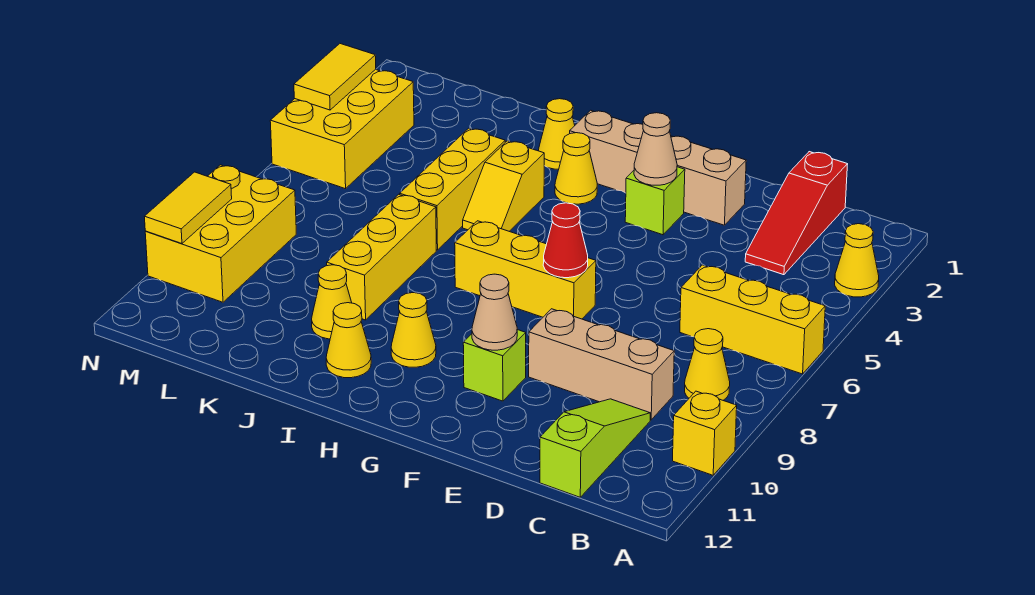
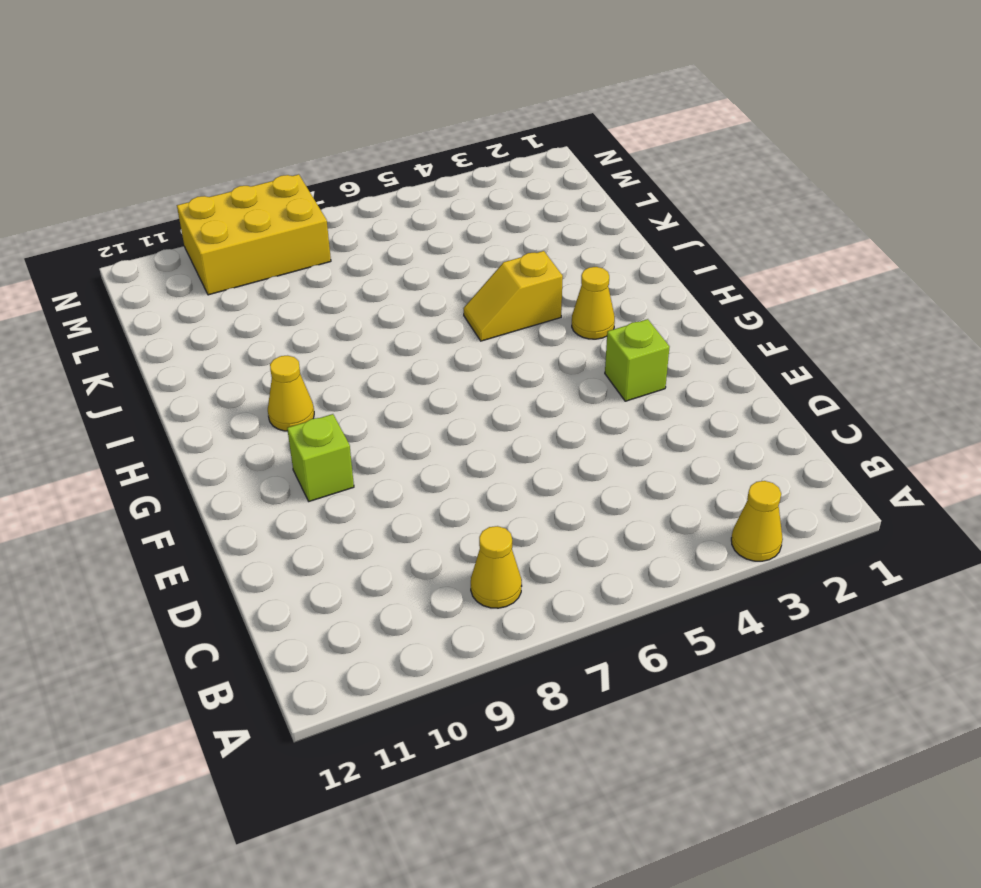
none -> yellow 1x3 brick [680,265,825,374]
none -> yellow 1x1 brick [673,391,737,475]
none -> red 1x3 slope [745,152,848,275]

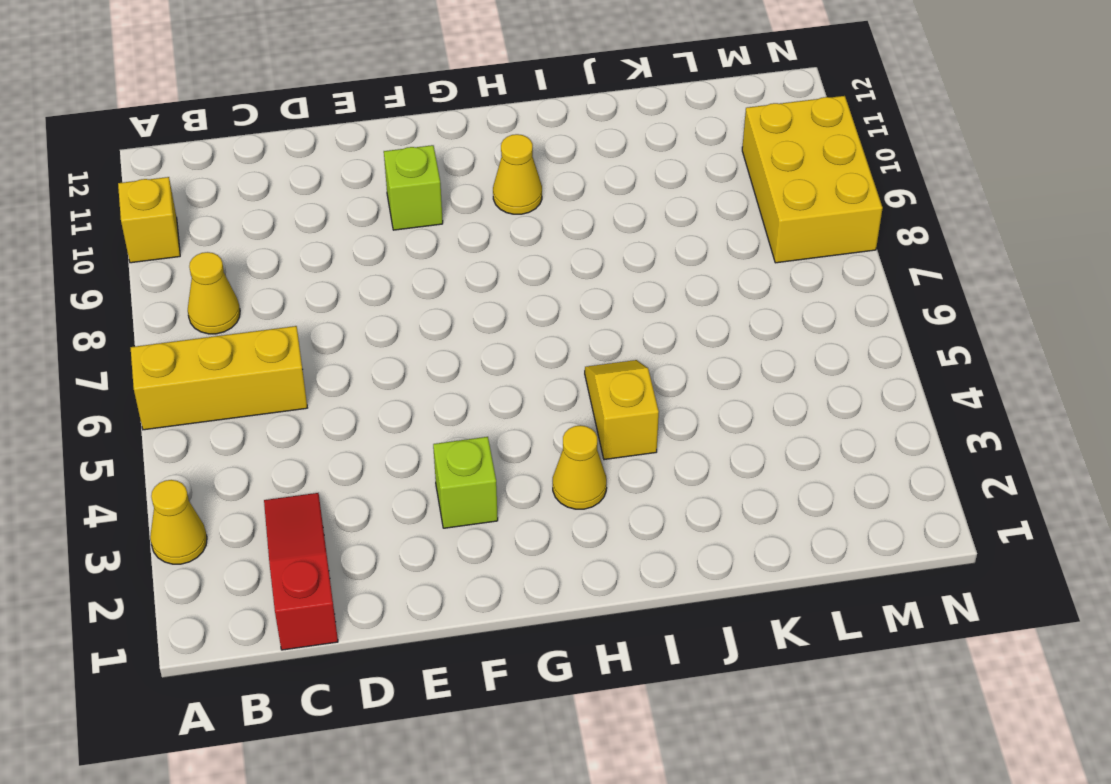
none -> tan 1x3 brick [529,309,674,420]
none -> lime 1x3 slope [540,399,650,497]
none -> tan 1x4 brick [570,110,746,225]

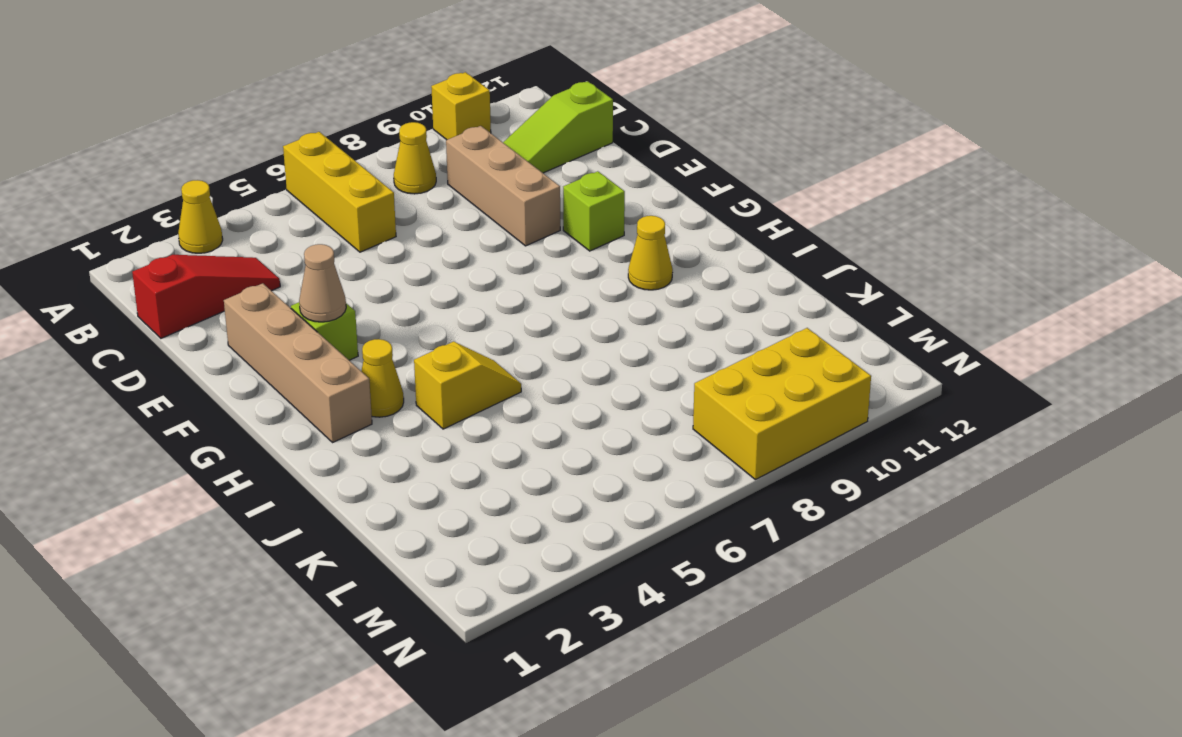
none -> yellow 1x3 brick [455,221,596,319]
none -> yellow 1x1 cone [539,99,575,169]
none -> yellow 1x1 cone [326,303,371,378]

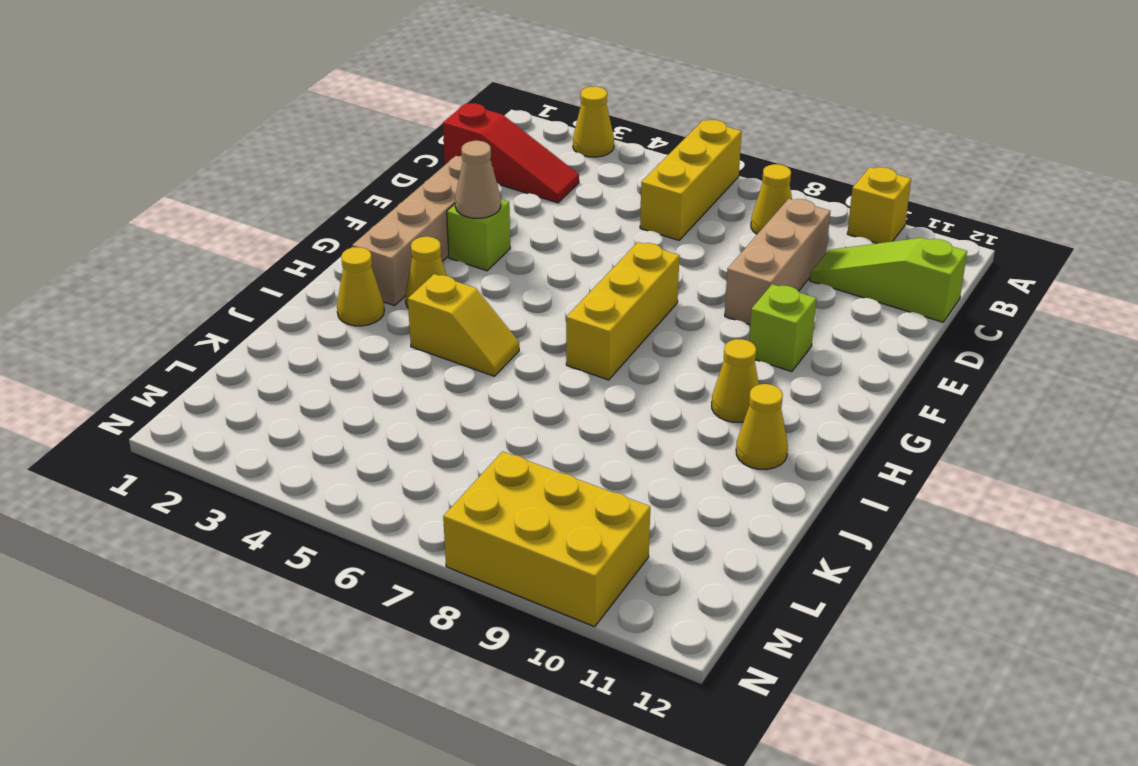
none -> yellow 1x3 brick [400,128,505,250]
none -> yellow 1x3 brick [327,194,436,320]
none -> yellow 1x1 cone [312,265,352,339]

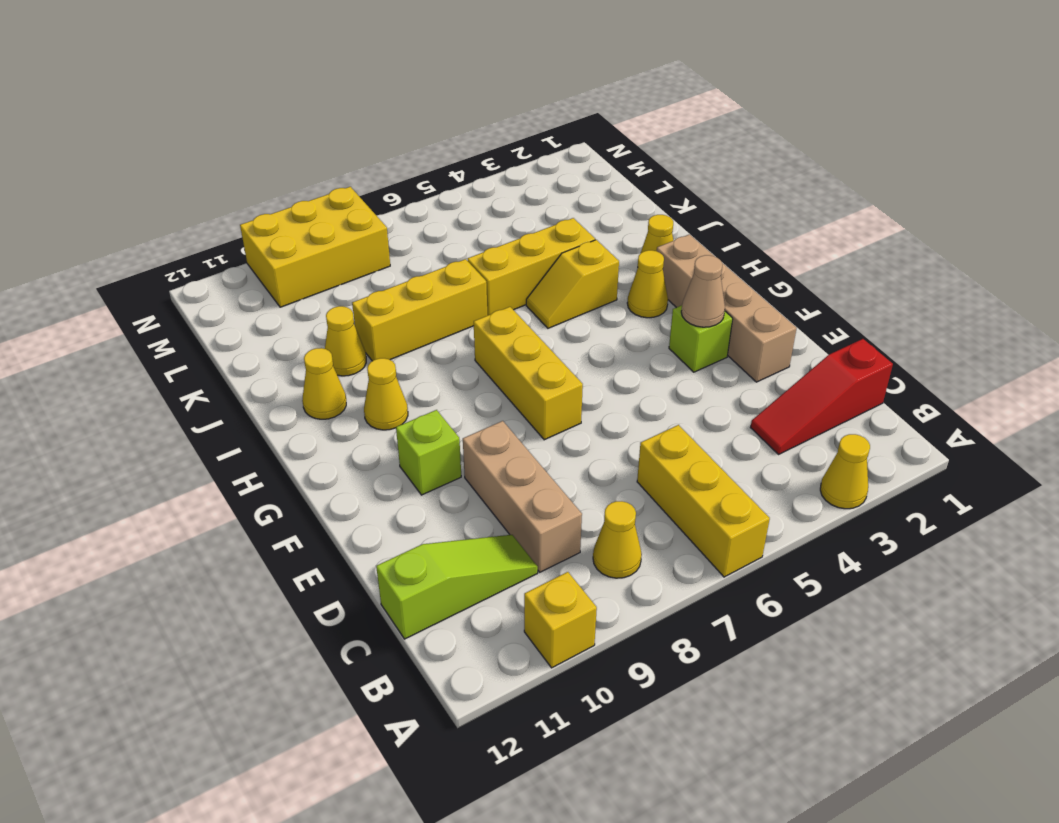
none -> yellow 2x3 brick [270,69,414,189]
none -> red 1x1 cone [543,203,588,278]
none -> tan 1x1 cone [472,274,517,350]

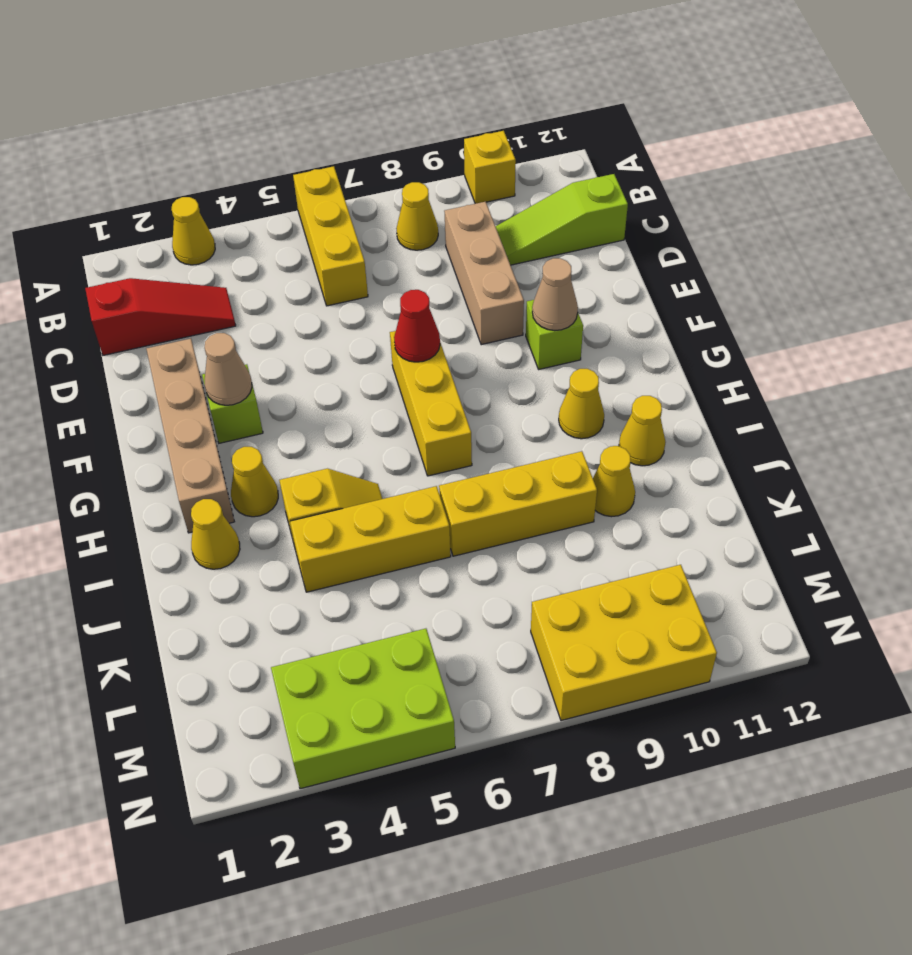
lime 2x3 brick [271,629,455,789] -> yellow 2x3 brick [270,69,414,189]
none -> yellow 1x2 tile [294,44,376,110]
none -> yellow 1x2 tile [144,172,232,244]

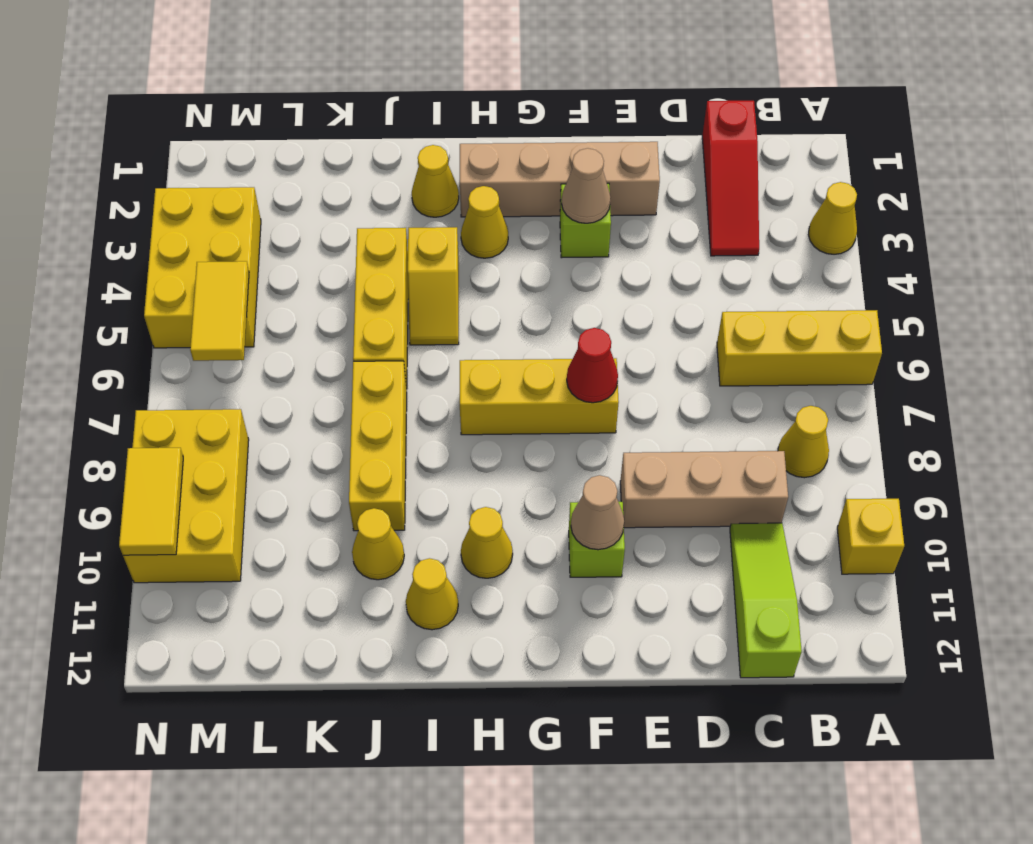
yellow 1x2 tile [190,261,249,361] -> yellow 1x2 tile moved to [294,44,376,110]

